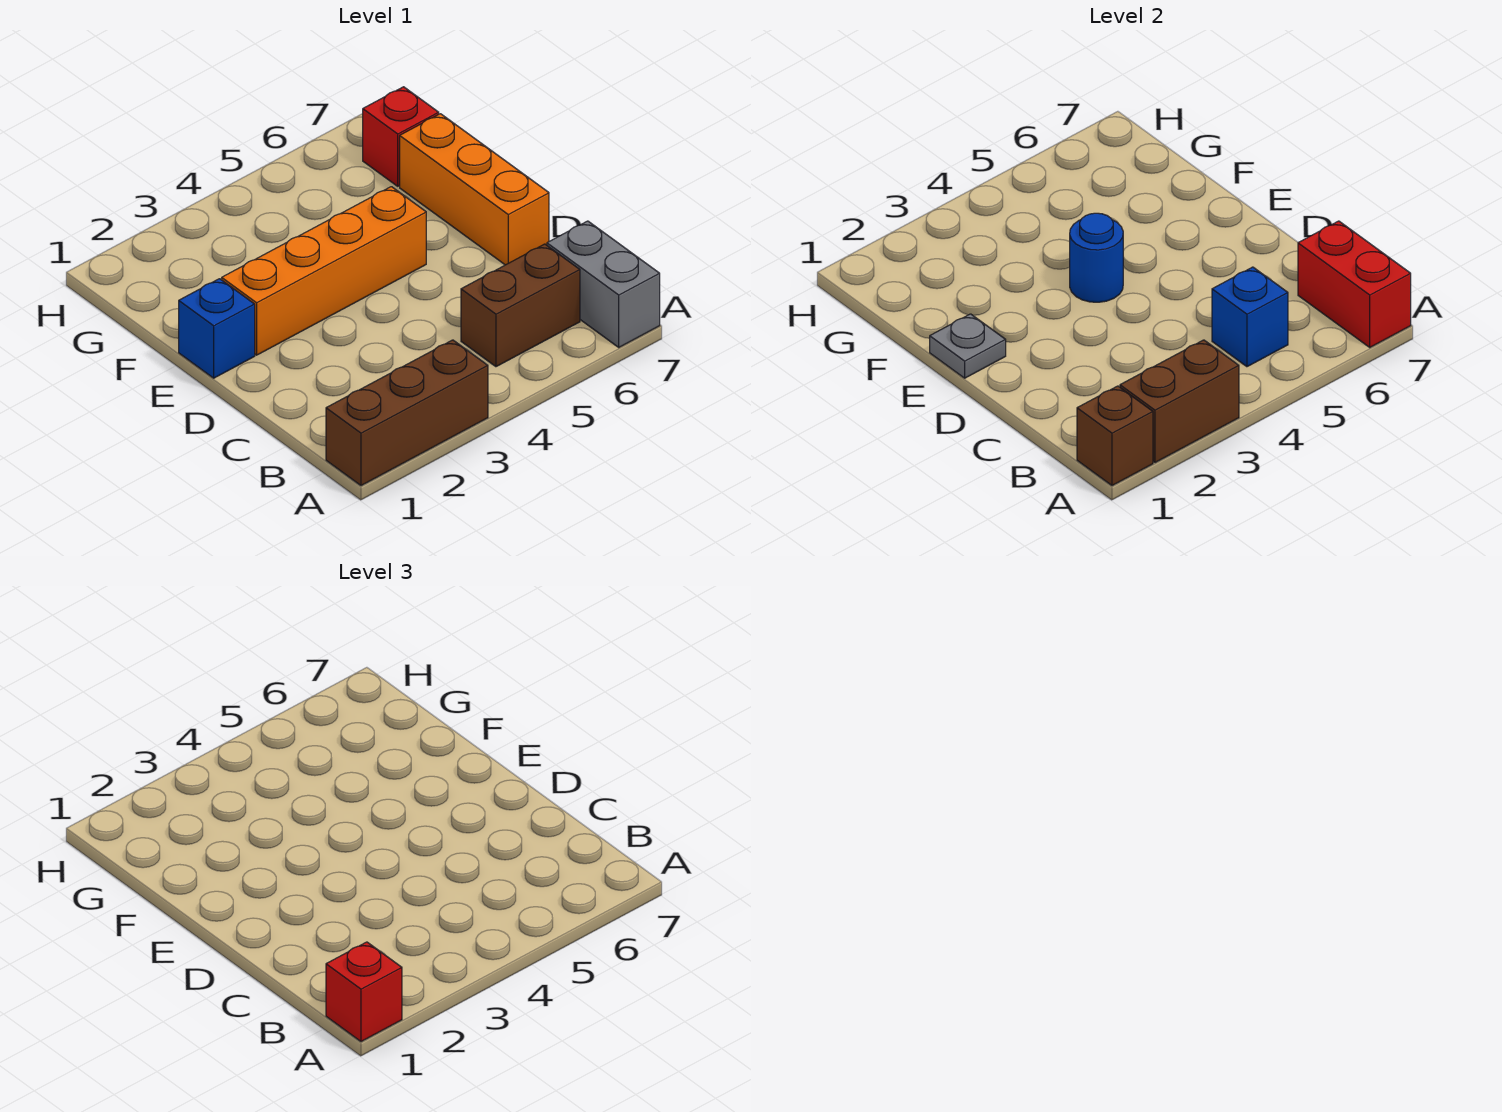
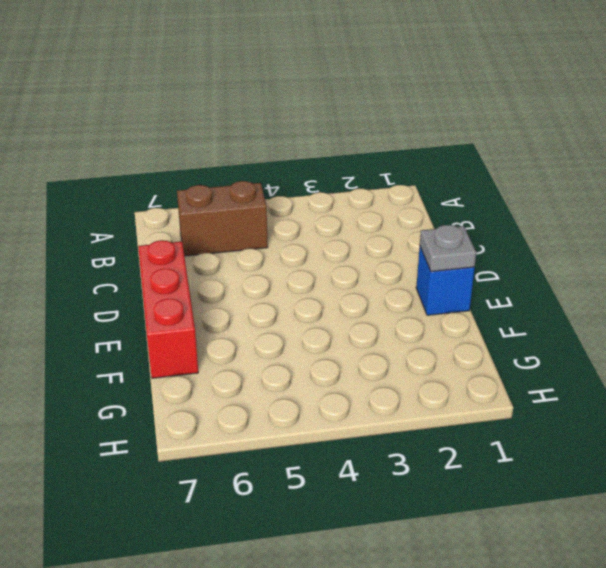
red 1x3 brick [138,240,198,378] -> orange 1x3 brick [400,114,549,265]
none -> brown 1x3 brick [326,340,488,486]
none -> grey 1x2 brick [547,221,660,347]
none -> orange 1x4 brick [222,187,426,355]

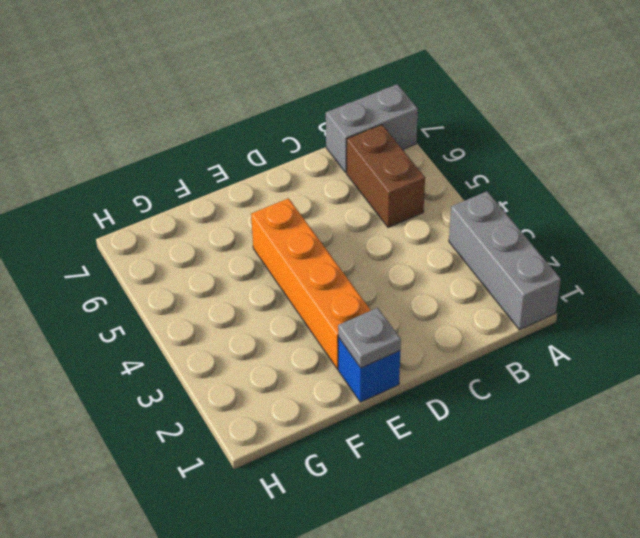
grey 1x3 brick [449,191,561,330] -> brown 1x3 brick [326,340,488,486]
none -> orange 1x3 brick [400,114,549,265]
none -> red 1x1 brick [363,87,439,186]
none -> brown 1x1 brick [1077,386,1153,486]

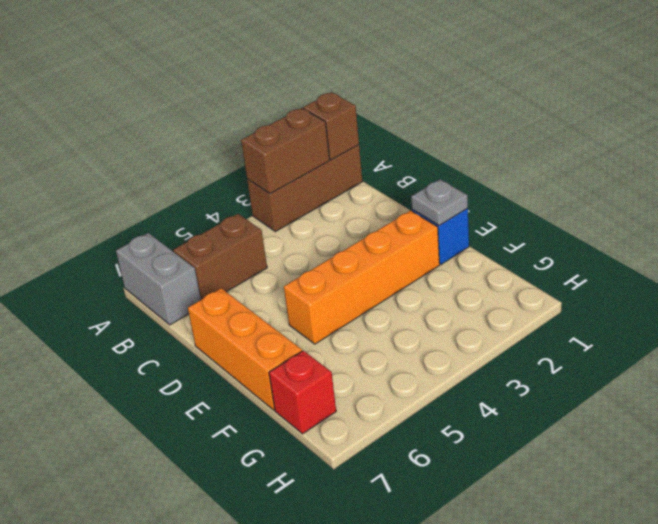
none -> red 1x2 brick [1298,221,1411,347]
none -> blue 1x1 brick [1212,267,1288,367]
none -> blue 1x1 round brick [1070,213,1123,302]

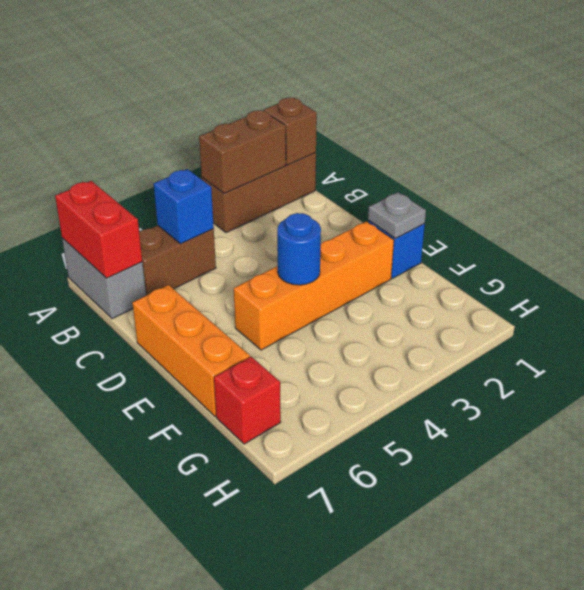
none -> red 1x1 brick [326,942,402,1042]

